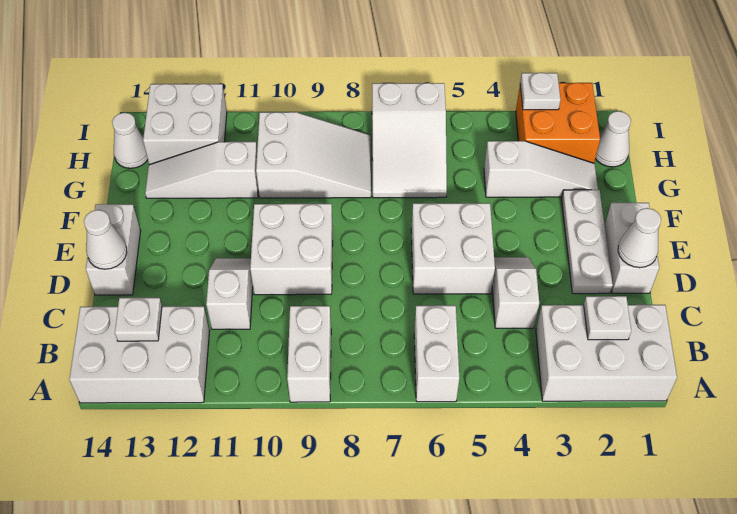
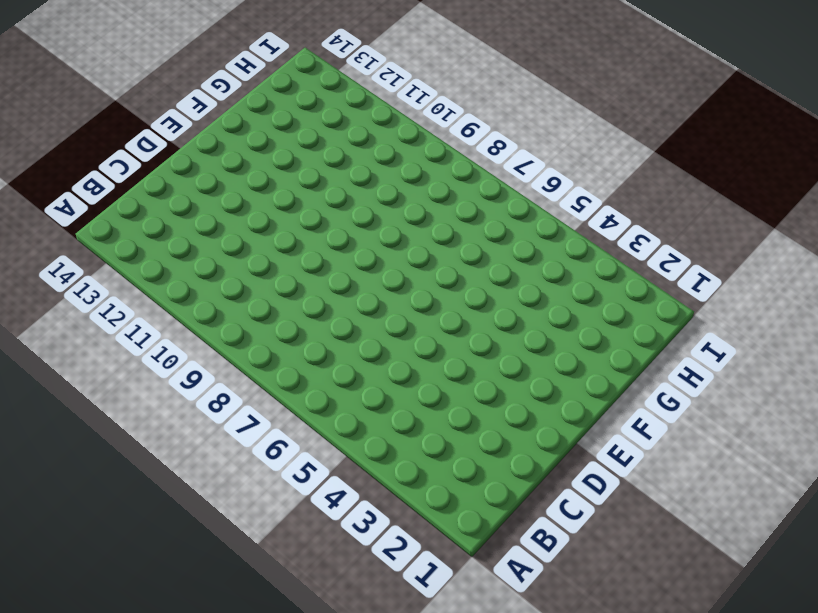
none -> white 2x3 brick [536,305,677,401]
none -> white 1x2 brick [414,305,459,402]
none -> white 1x2 brick [287,306,331,402]

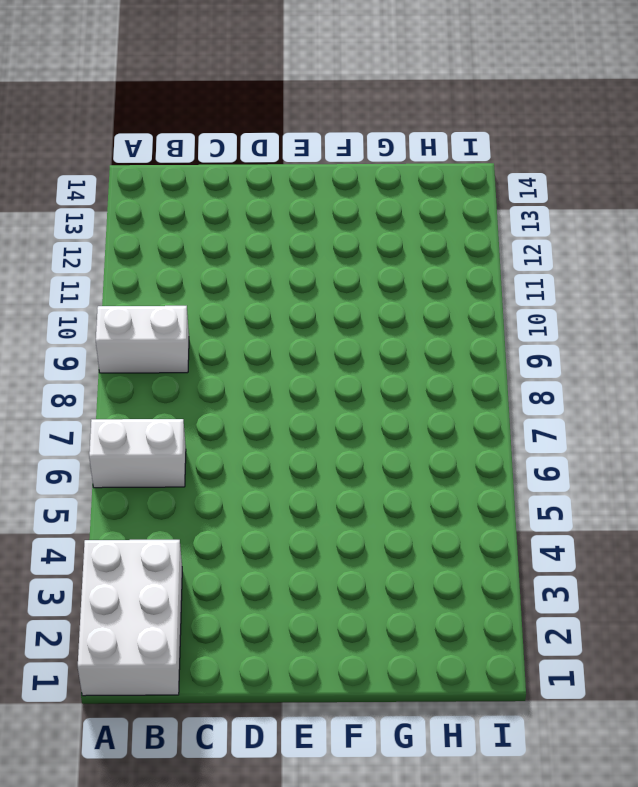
none -> white 2x3 brick [69,306,210,403]
none -> white 1x2 slope [492,257,539,328]
none -> white 1x2 slope [206,258,253,329]

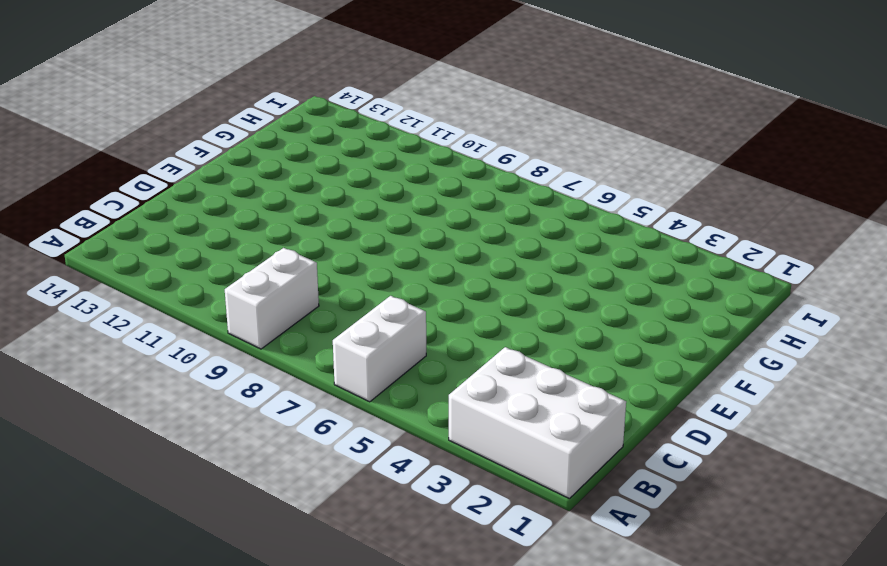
none -> white 2x3 brick [69,306,210,403]
none -> white 1x2 slope [492,257,539,328]
none -> white 1x2 slope [206,258,253,329]

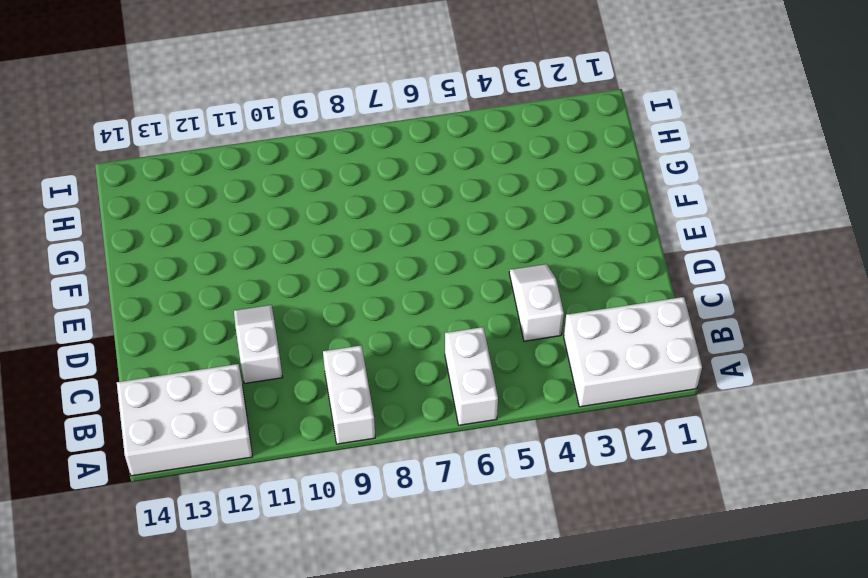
none -> white 1x2 brick [605,203,659,293]
none -> white 1x3 plate [561,190,613,294]
none -> white 2x2 brick [411,203,495,294]

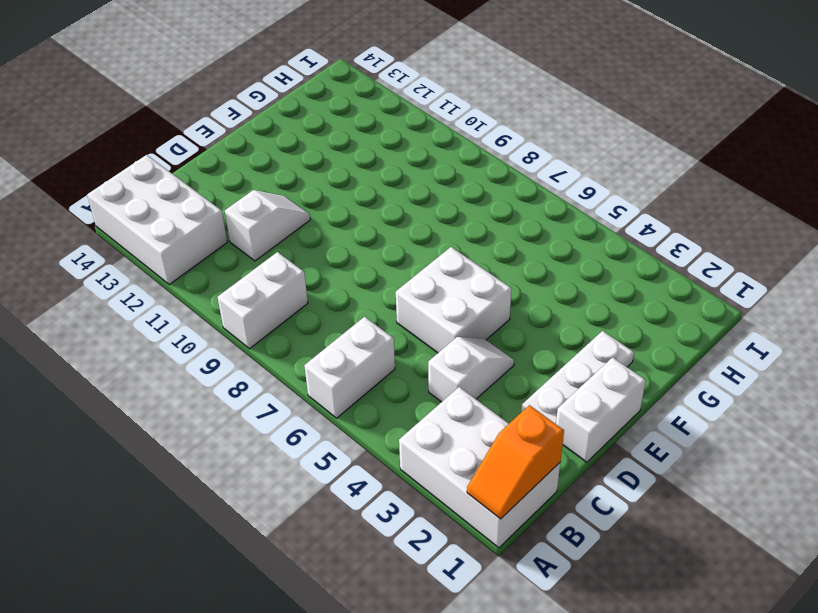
orange 1x2 slope [467,405,564,519] -> none
none -> white 2x2 brick [250,204,333,295]
none -> white 1x2 brick [86,204,141,295]
none -> white 1x3 slope [484,141,598,197]

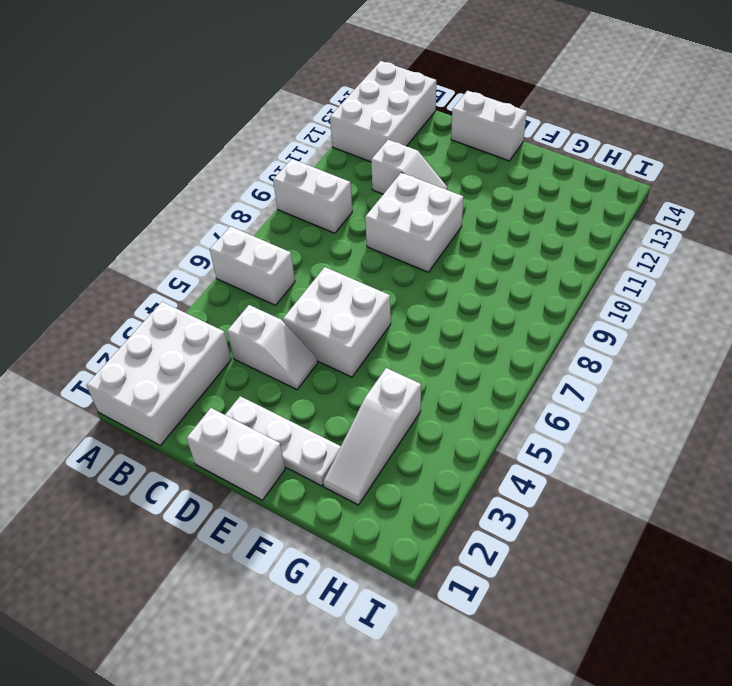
none -> white 2x3 slope [372,83,447,198]
none -> white 2x3 slope [256,112,371,198]
none -> white 1x3 slope [145,142,258,198]

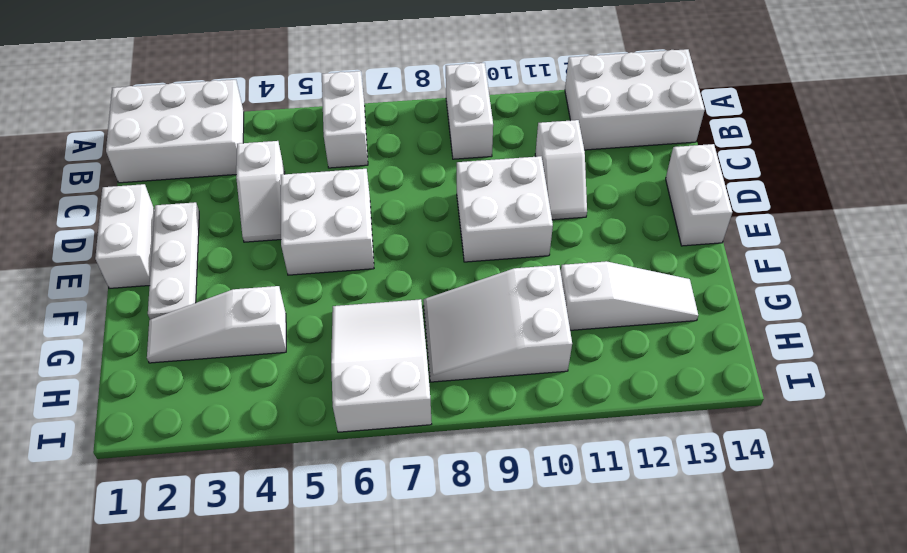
none -> white 1x1 cone [595,111,631,167]
none -> orange 2x2 brick [516,83,600,163]
none -> white 2x2 brick [143,84,227,165]

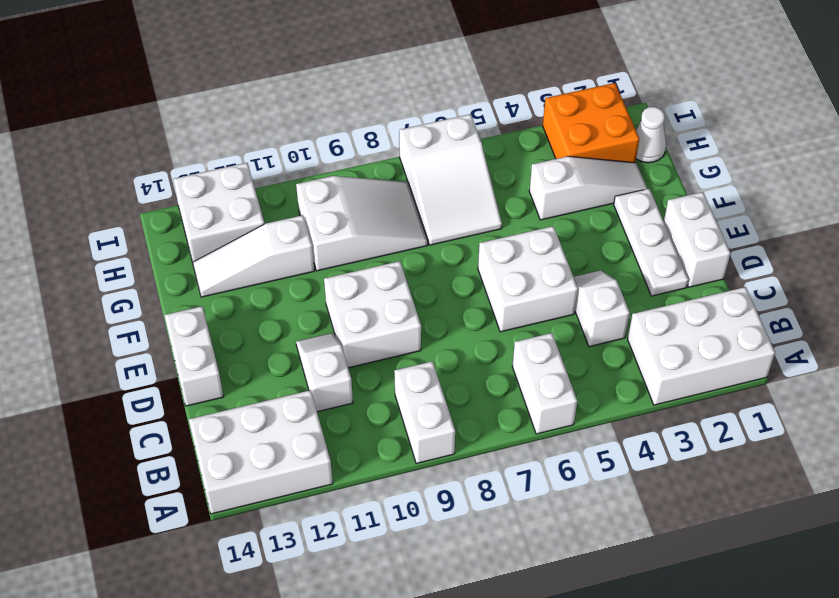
none -> white 1x1 cone [112,113,148,168]
none -> white 1x1 plate [584,296,631,340]
none -> white 1x1 plate [115,298,162,341]

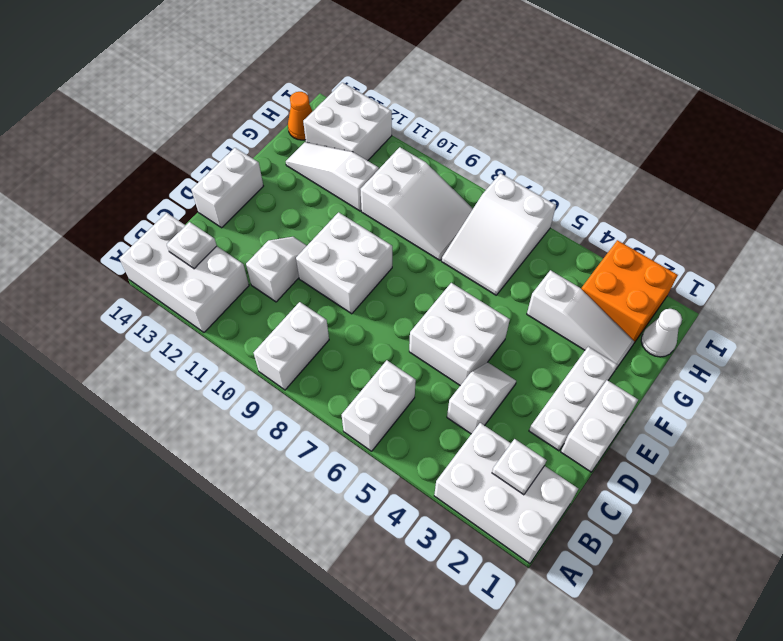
orange 1x1 cone [288,92,313,140] -> white 1x1 cone [112,113,148,168]
none -> white 1x1 cone [618,208,661,268]
none -> white 1x1 cone [84,210,127,269]
none -> white 1x1 plate [520,73,561,110]

